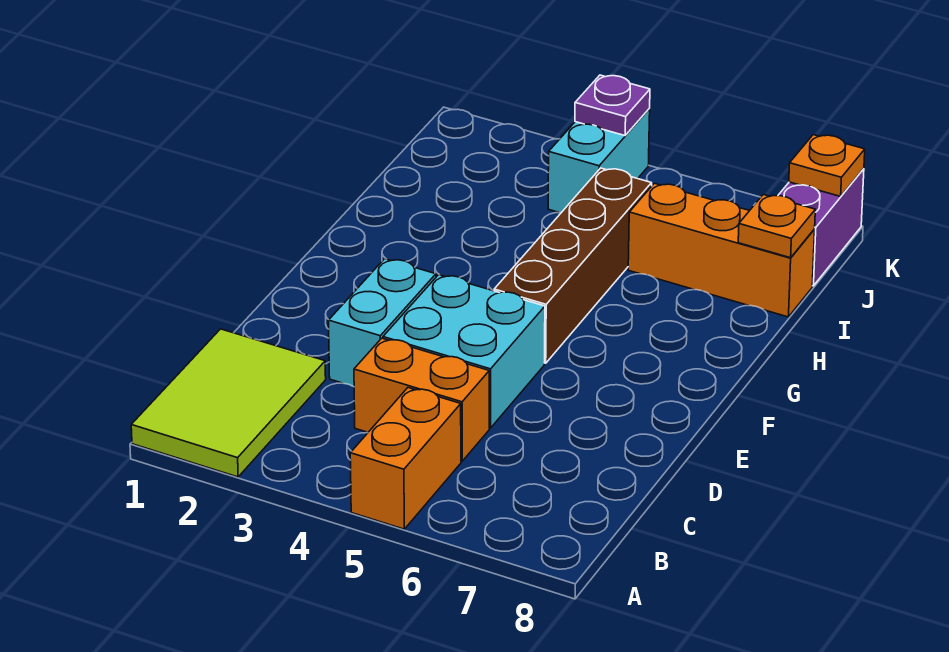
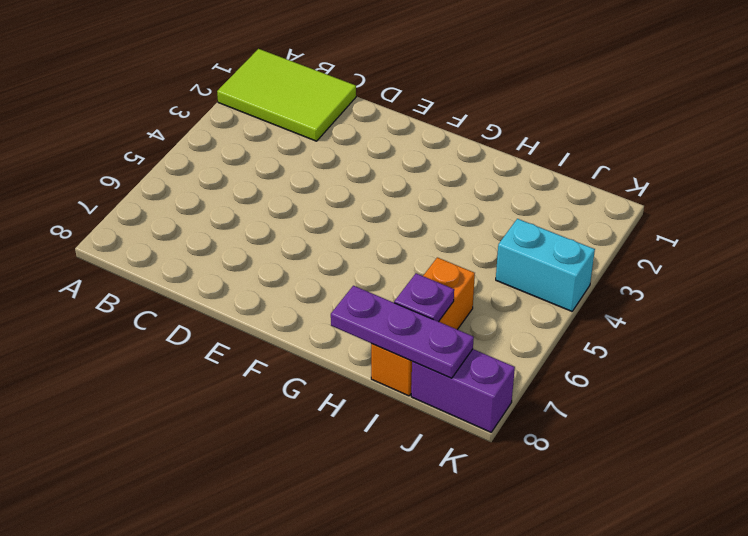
purple 1x3 plate [331,286,474,378] -> orange 1x1 plate [738,194,815,258]
purple 1x1 plate [394,273,454,322] -> purple 1x1 plate moved to [575,75,650,136]
none -> orange 1x2 brick [350,388,461,529]
none -> orange 1x2 brick [354,338,489,461]
none -> cyan 1x2 brick [329,259,436,387]

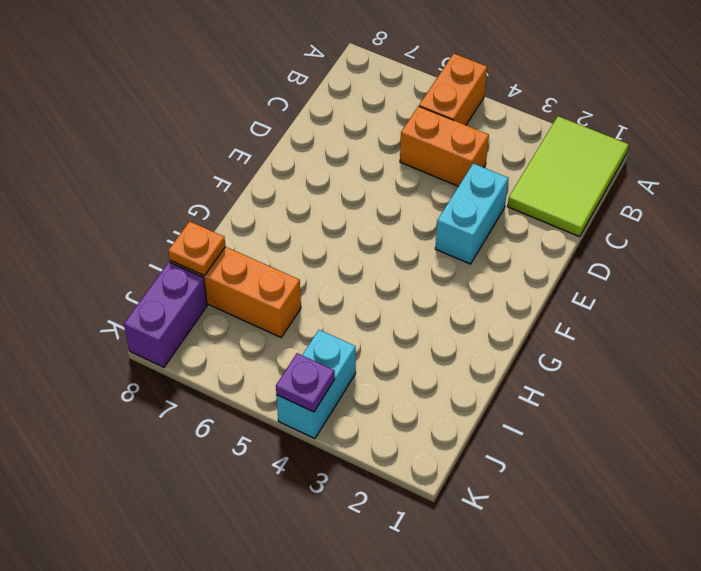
none -> cyan 2x2 brick [383,275,545,428]
none -> brown 1x4 brick [494,168,652,363]
none -> orange 1x1 plate [789,135,865,196]

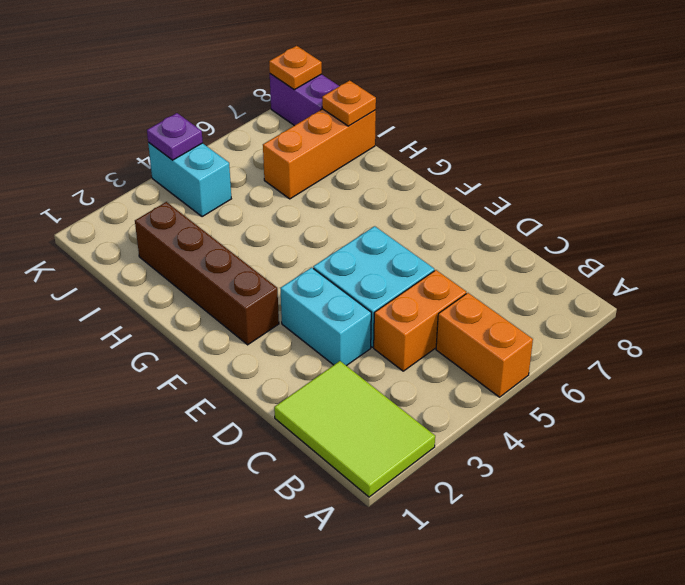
brown 1x4 brick [135,202,279,345] -> brown 1x4 brick moved to [494,168,652,363]

